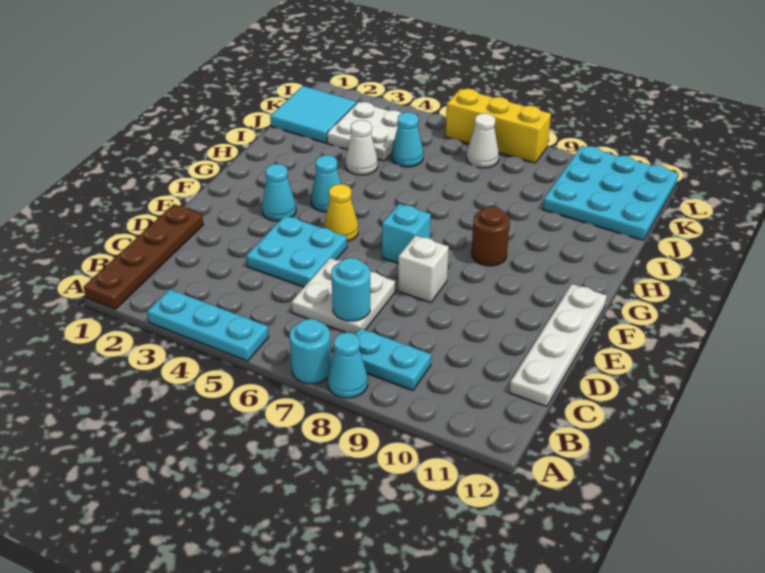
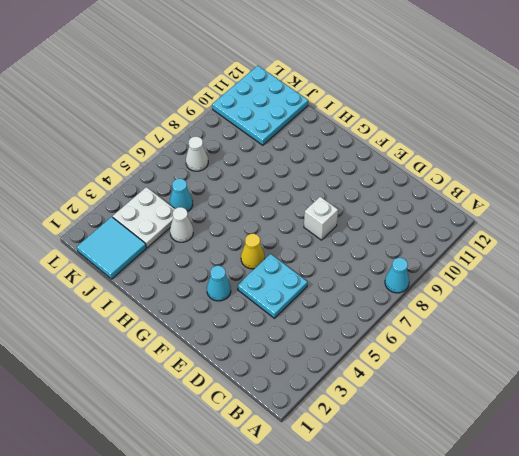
none -> brown 1x4 plate [84,204,204,309]
none -> cyan 1x3 plate [147,289,269,361]
none -> cyan 1x1 round brick [290,319,331,384]

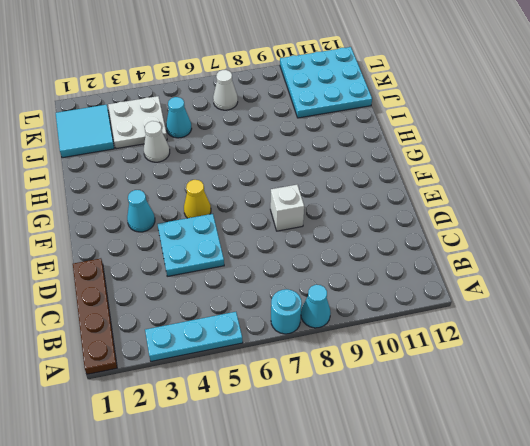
none -> cyan 1x2 plate [355,328,431,390]
none -> white 2x2 plate [291,258,396,334]
none -> white 1x4 plate [509,284,607,407]

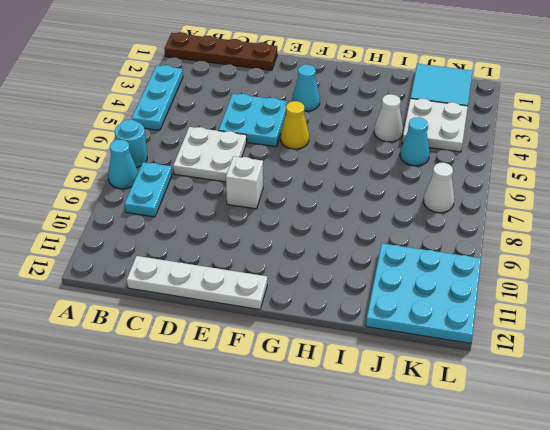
none -> cyan 1x1 brick [382,204,431,263]
none -> cyan 1x1 cone [311,155,341,212]
none -> brown 1x1 round brick [471,206,510,266]

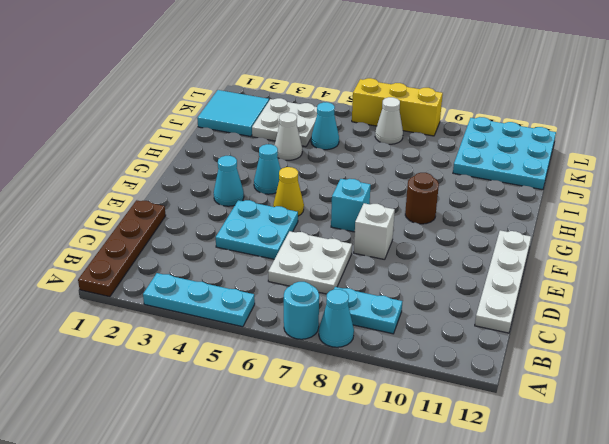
none -> cyan 1x1 round brick [331,258,370,321]

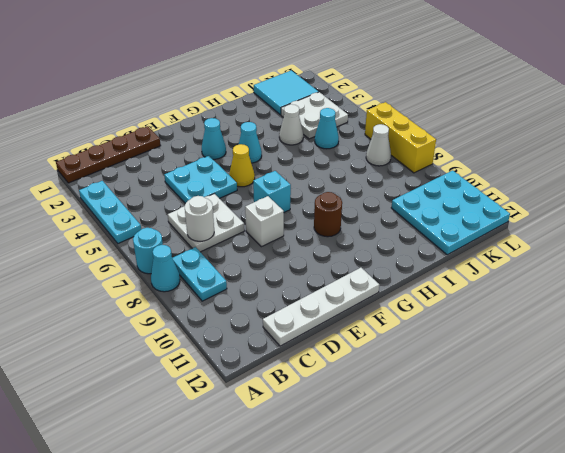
white 1x1 round brick [184,196,214,241] -> cyan 1x1 round brick [331,258,370,321]

